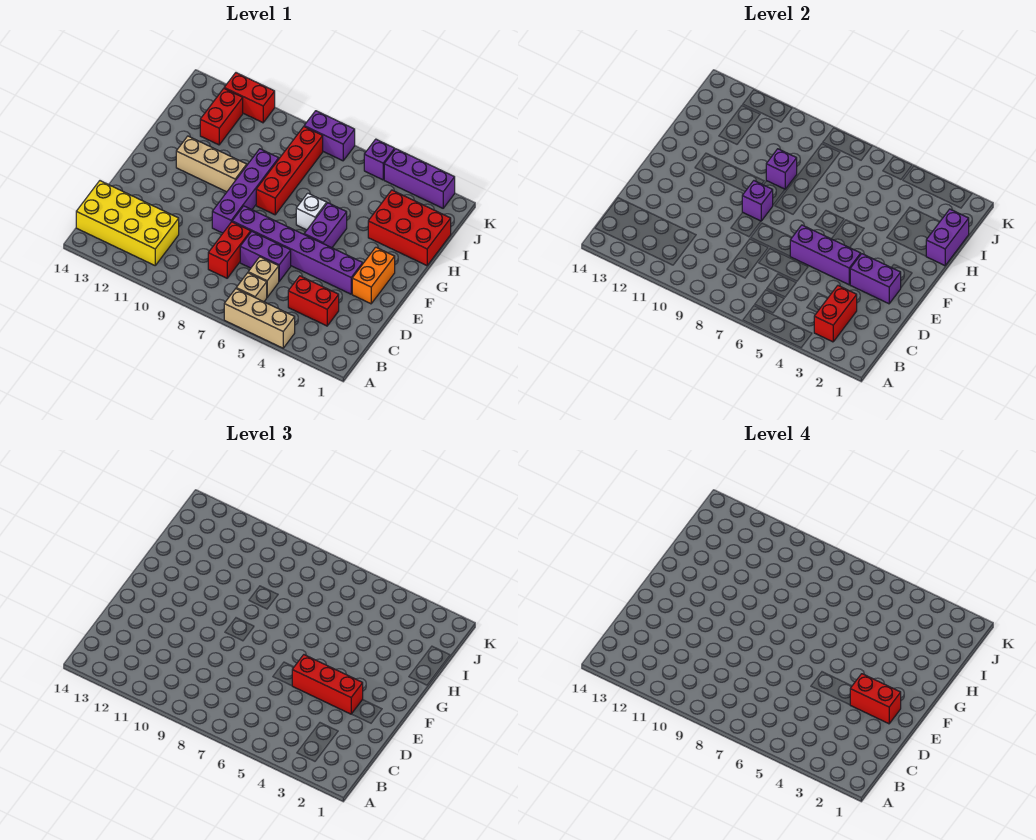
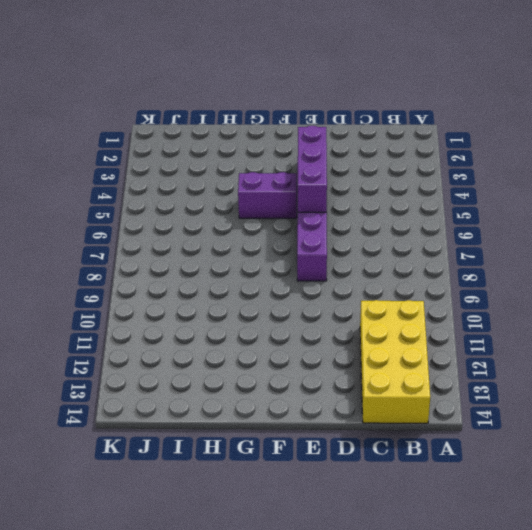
none -> tan 1x3 brick [224,289,295,348]
none -> tan 1x1 brick [236,273,267,302]
none -> red 1x2 brick [288,276,339,326]

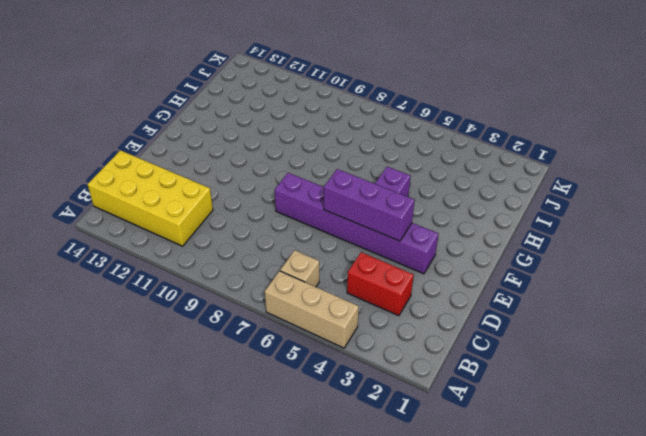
none -> tan 1x1 brick [248,257,279,297]
none -> red 1x2 brick [208,222,251,278]
none -> purple 1x2 brick [240,232,291,281]

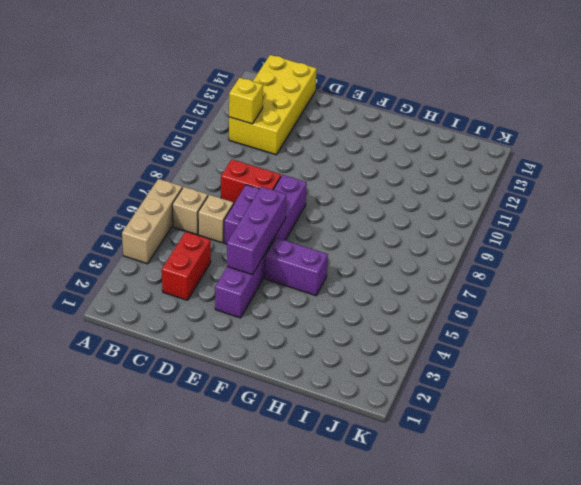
yellow 1x1 brick [229,78,263,124] -> none
none -> orange 1x2 brick [352,247,395,304]
none -> purple 1x4 brick [212,149,279,233]
none -> white 1x1 brick [296,193,327,230]

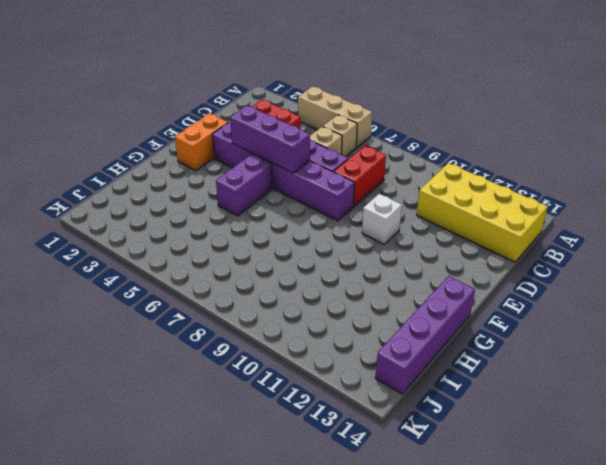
white 1x1 brick [362,194,402,244] -> white 1x1 brick moved to [296,193,327,230]
purple 1x4 brick [375,276,475,394] -> purple 1x4 brick moved to [212,149,279,233]
none -> red 1x4 brick [256,127,323,215]
none -> tan 1x3 brick [176,136,247,192]
none -> red 2x3 brick [368,190,451,266]

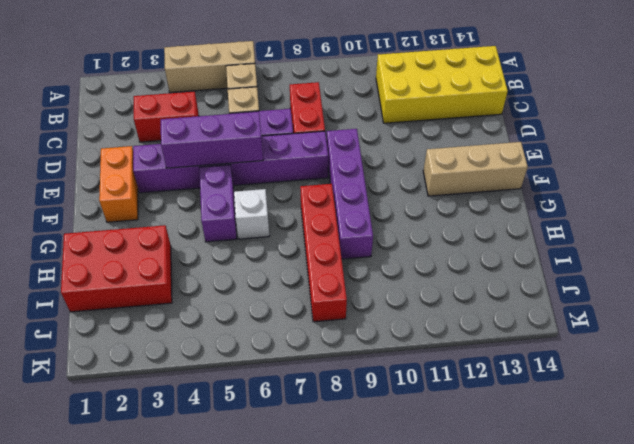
tan 1x3 brick [423,142,528,196] -> tan 1x3 brick moved to [176,136,247,192]
none -> red 1x2 brick [200,89,243,145]
none -> purple 1x3 brick [384,149,455,208]
none -> purple 1x1 brick [364,139,395,180]

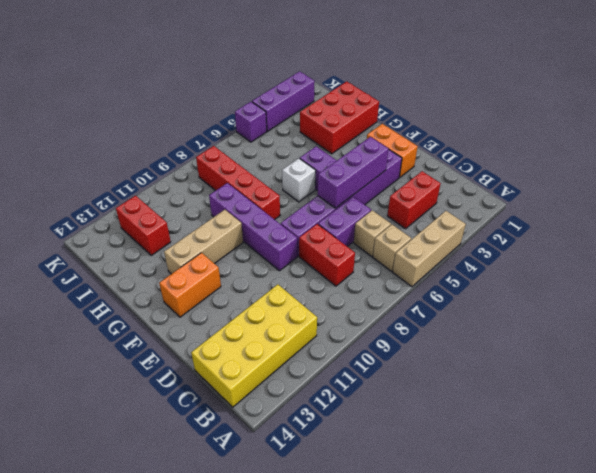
orange 1x2 brick [159,253,221,317] -> none
none -> purple 1x2 brick [304,111,355,161]
none -> red 1x2 brick [224,73,275,123]
none -> red 1x2 brick [814,286,857,342]

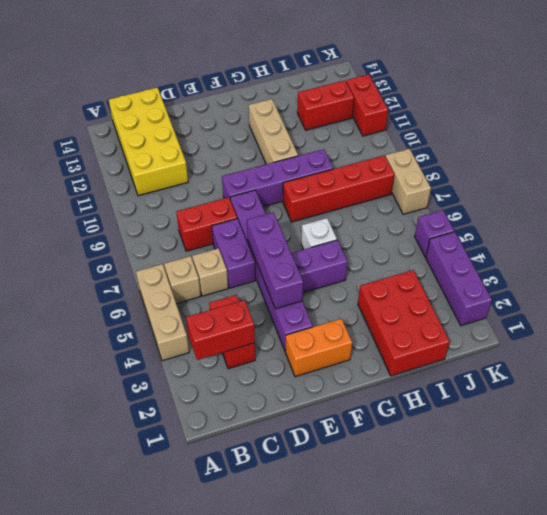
tan 1x2 brick [385,149,431,214] -> purple 1x2 brick [304,111,355,161]
none -> purple 1x2 brick [850,254,901,304]
none -> purple 1x1 brick [742,181,773,221]
none -> purple 1x2 brick [926,209,969,266]

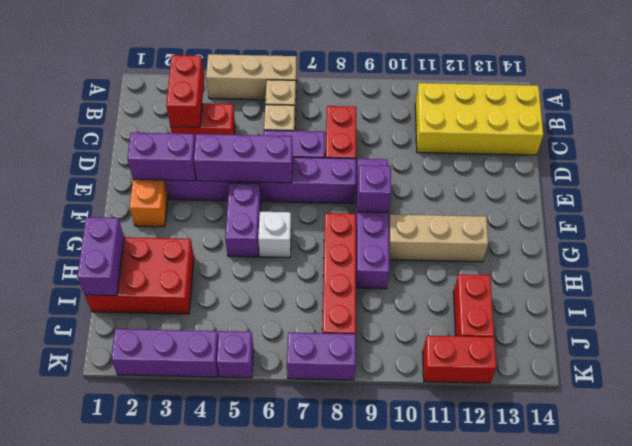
none -> purple 1x1 brick [766,149,797,189]
none -> red 1x3 brick [292,655,363,714]
none -> red 1x2 brick [850,674,901,724]

